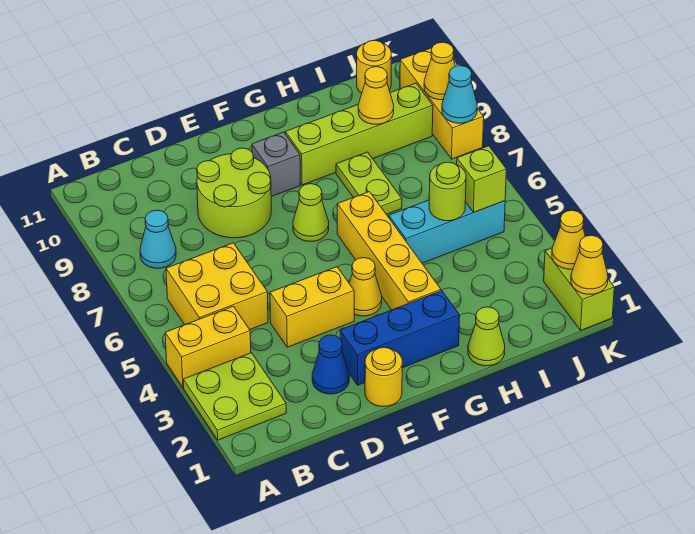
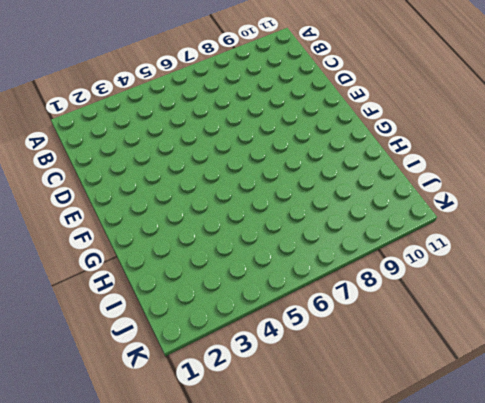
none -> lime 2x2 plate [183,353,286,440]
none -> yellow 1x2 brick [165,306,251,388]
none -> yellow 2x2 brick [166,243,268,329]

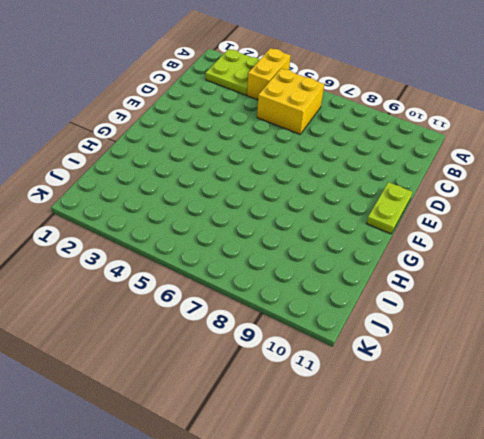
lime 1x2 plate [366,182,412,234] -> lime 1x2 plate turned to [336,152,402,215]
none -> cyan 1x1 cone [140,210,176,268]
none -> blue 1x1 cone [312,335,349,394]
none -> yellow 1x2 brick [270,267,354,347]

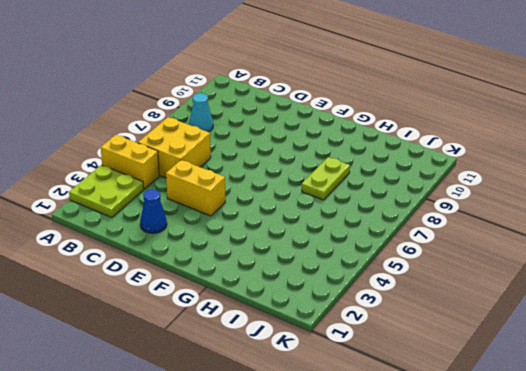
none -> lime 2x2 round brick [197,148,271,238]
none -> yellow 1x1 round brick [365,347,402,406]
none -> blue 1x3 brick [340,291,460,385]

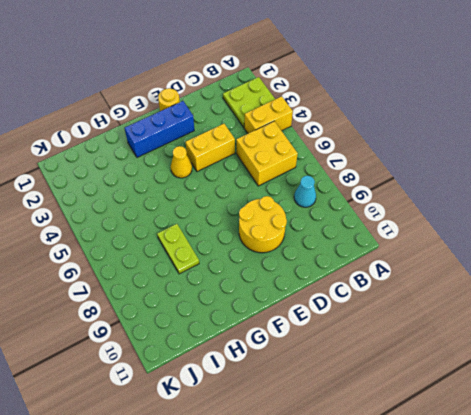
yellow 2x2 round brick [239,196,287,253] -> lime 2x2 round brick [197,148,271,238]
none -> blue 1x1 cone [312,335,349,394]
none -> lime 1x1 cone [293,184,329,241]
none -> grey 1x1 brick [252,132,300,197]

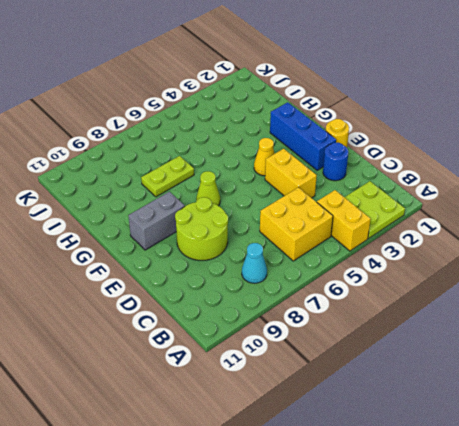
blue 1x1 round brick [323,142,348,181] -> blue 1x1 cone [312,335,349,394]
grey 1x2 brick [128,192,185,250] -> grey 1x1 brick [252,132,300,197]
none -> yellow 1x4 brick [337,192,441,310]
none -> lime 1x4 brick [285,83,433,185]
none -> lime 1x1 cone [468,307,505,366]

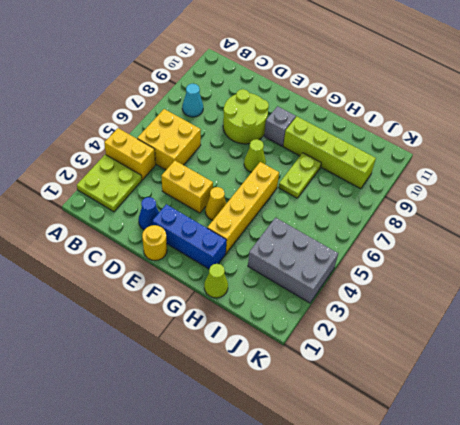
grey 2x3 brick [248,218,338,303] -> none
none -> cyan 1x3 brick [389,200,505,263]
none -> yellow 1x1 round brick [357,40,391,93]
none -> lime 1x2 brick [544,248,614,330]

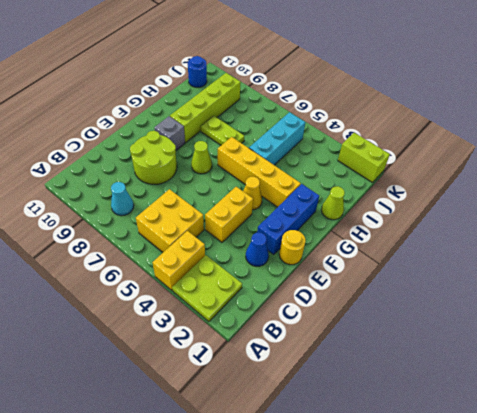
blue 1x1 round brick [188,56,207,87] -> yellow 1x1 round brick [357,40,391,93]
none -> yellow 1x3 brick [400,48,484,159]
none -> lime 1x1 round brick [429,162,466,221]
none -> yellow 1x1 cone [358,67,394,124]

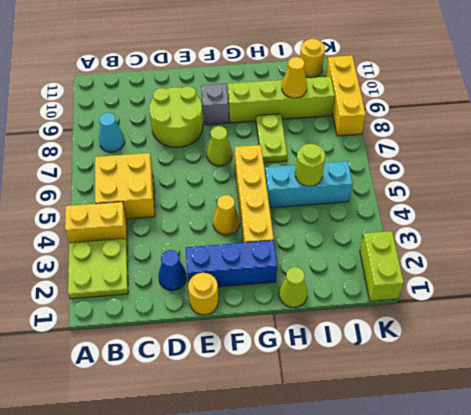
none -> yellow 1x2 brick [270,267,354,347]
none -> lime 1x1 brick [457,146,506,212]
none -> yellow 1x1 cone [571,235,608,294]

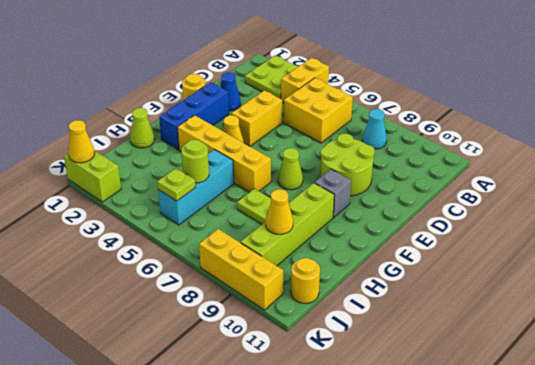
lime 1x1 plate [157,168,195,201] -> lime 1x1 brick [457,146,506,212]
none -> yellow 1x1 cone [552,210,585,269]
none -> cyan 1x1 cone [442,66,477,123]
none -> yellow 1x1 cone [424,42,455,100]

